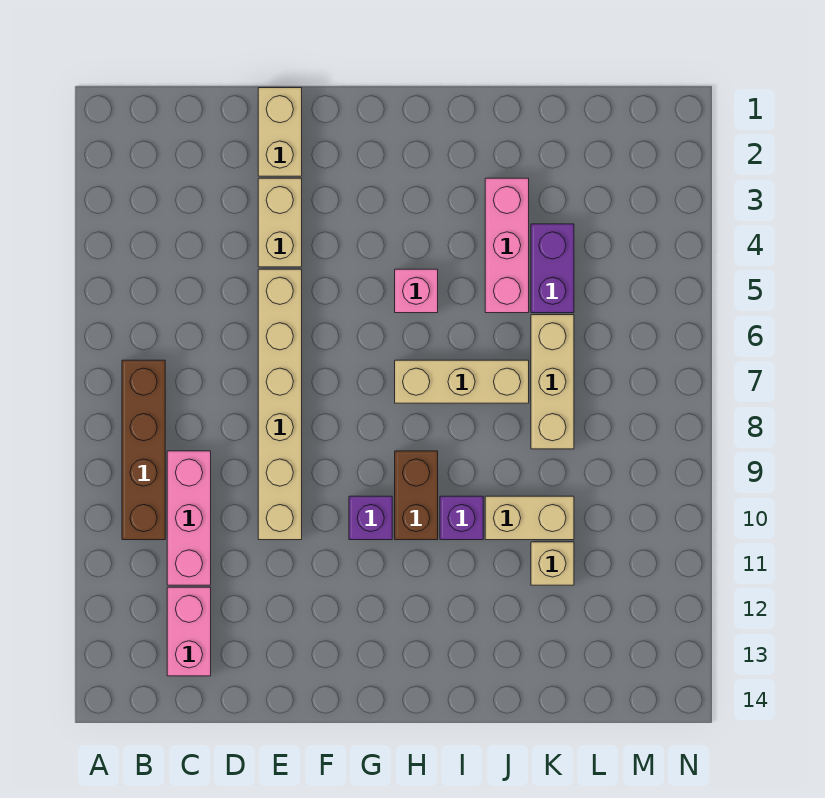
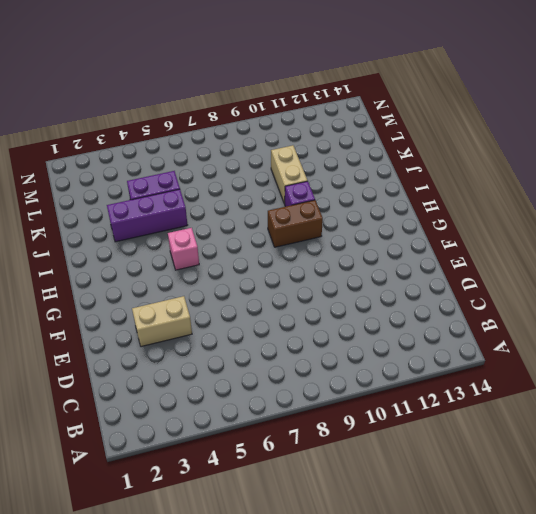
purple 1x3 brick [107,189,187,242] -> pink 1x3 brick [485,178,529,313]
none -> brown 1x4 brick [122,360,165,540]
none -> pink 1x3 brick [167,451,211,585]
none -> pink 1x2 brick [167,587,211,676]

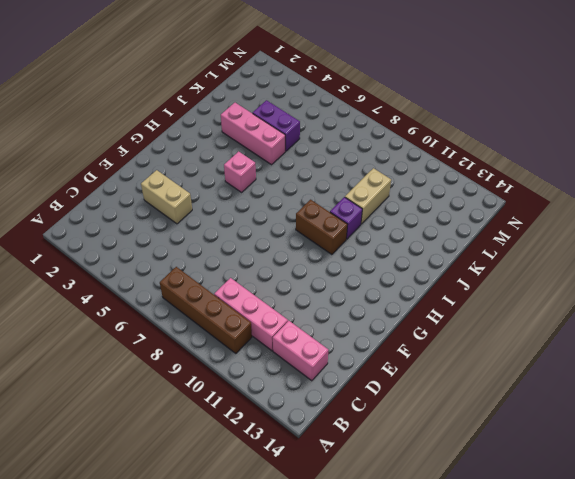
none -> tan 1x2 brick [258,88,302,176]
none -> tan 1x6 brick [258,269,302,540]
none -> purple 1x1 brick [349,496,392,540]

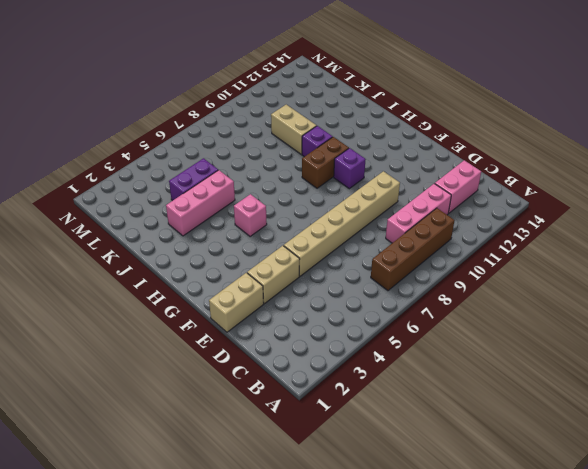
none -> tan 1x3 brick [395,360,529,403]
none -> tan 1x3 brick [531,315,574,449]
none -> tan 1x1 brick [531,542,574,585]

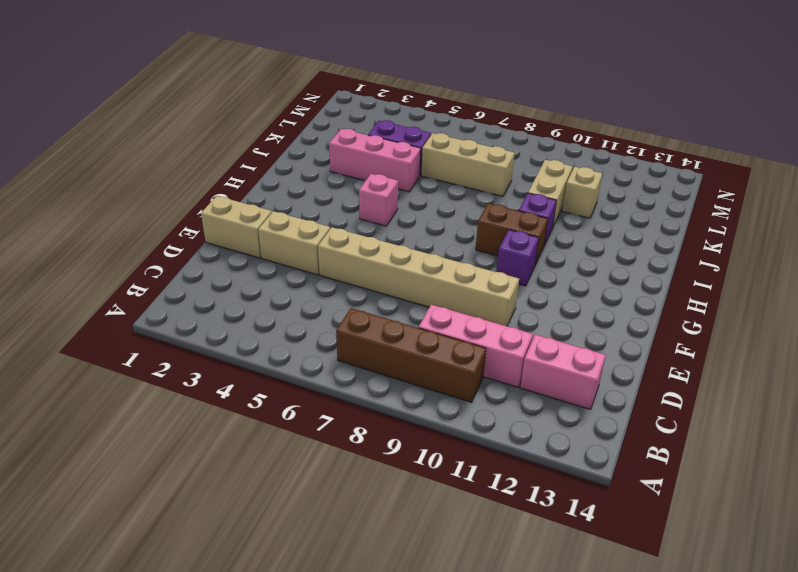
none -> tan 1x3 brick [395,360,529,403]

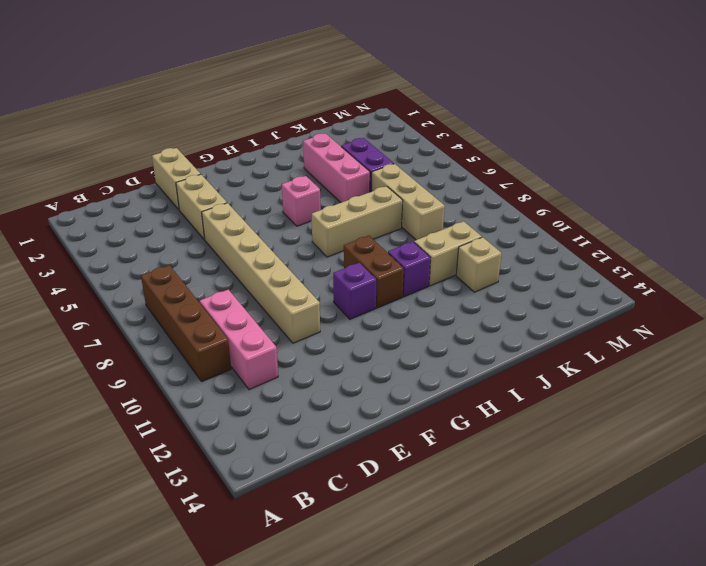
none -> pink 1x2 brick [167,587,211,676]

